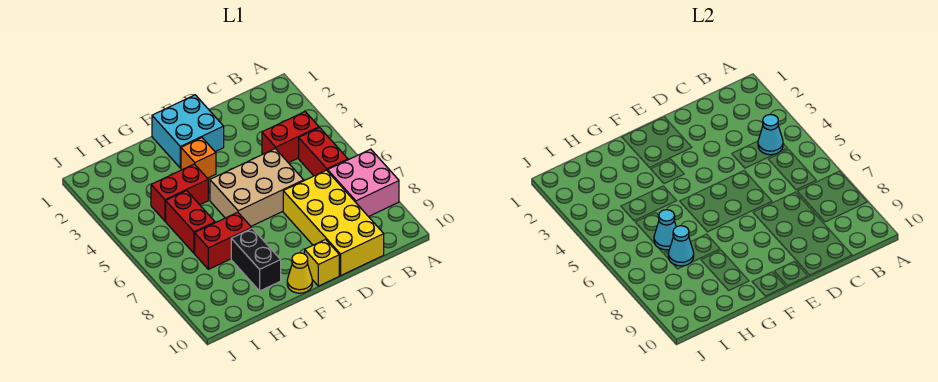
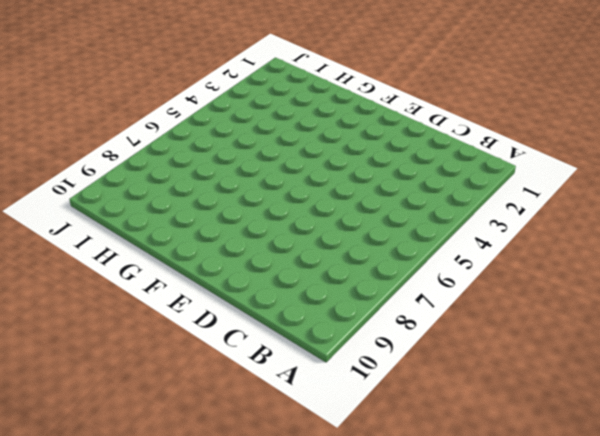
none -> pink 2x2 brick [328,149,399,217]
none -> red 1x2 brick [262,112,319,163]
none -> red 1x2 brick [299,128,348,176]

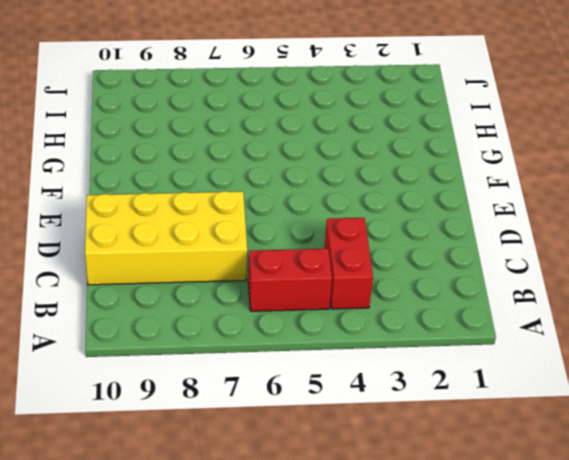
none -> pink 2x2 brick [328,149,399,217]
none -> tan 2x3 brick [210,149,304,226]
none -> cyan 2x2 brick [152,95,224,168]

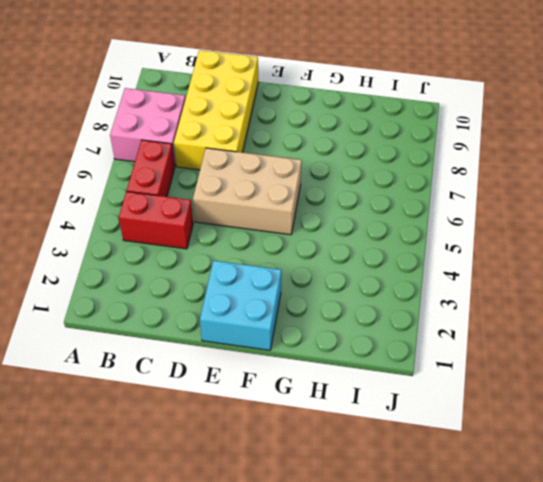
none -> yellow 1x1 brick [305,240,339,286]
none -> orange 1x1 brick [181,138,216,178]
none -> yellow 1x1 cone [287,253,312,293]

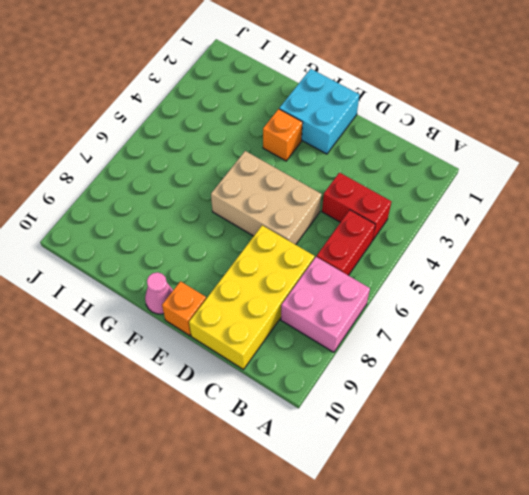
orange 1x1 brick [162,281,206,336] -> yellow 1x1 brick [305,240,339,286]
pink 1x1 cone [145,272,173,314] -> yellow 1x1 cone [287,253,312,293]
none -> red 1x2 brick [151,164,208,221]
none -> red 1x2 brick [195,212,252,269]
none -> black 1x2 brick [231,228,281,291]

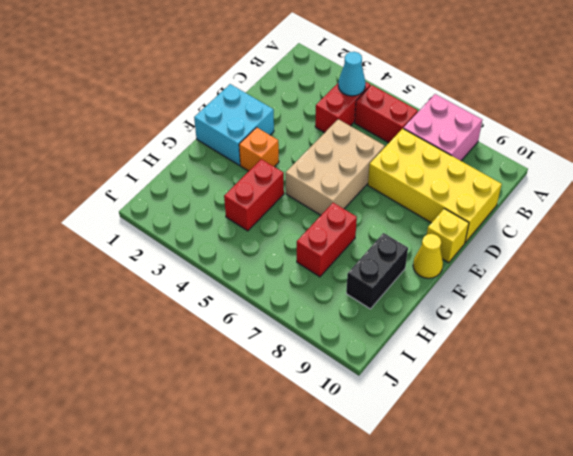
black 1x2 brick [346,233,408,309] -> black 1x2 brick turned to [231,228,281,291]
none -> red 1x2 brick [166,191,215,253]
none -> cyan 1x1 cone [654,210,676,250]
none -> cyan 1x1 cone [668,226,694,266]

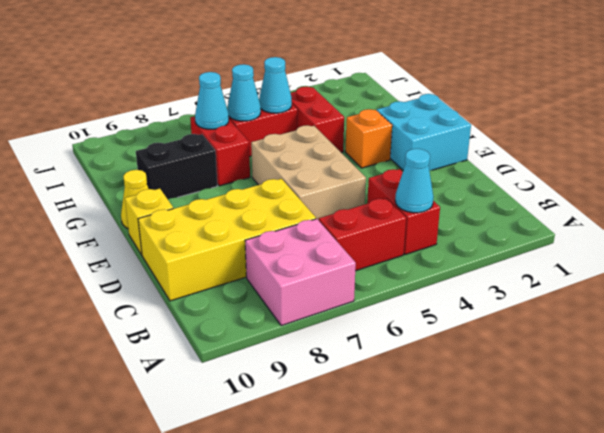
cyan 1x1 cone [259,57,292,113] -> none

